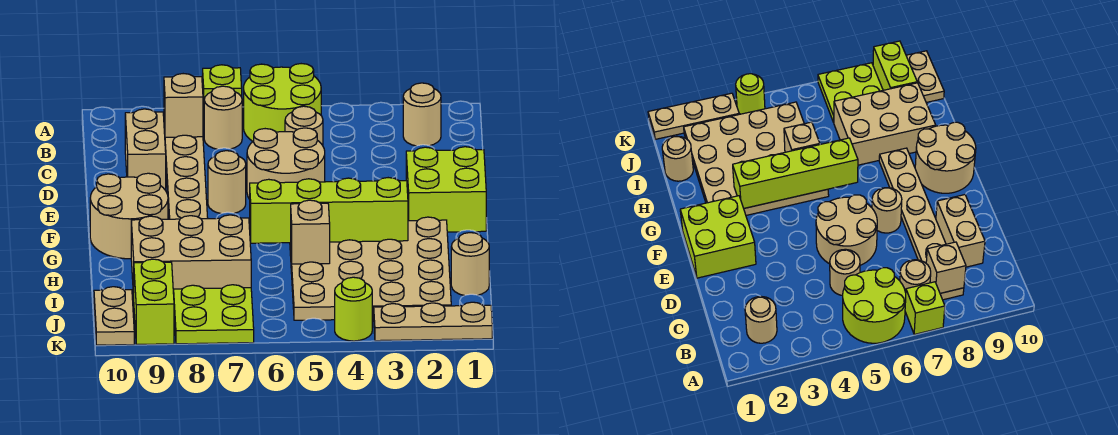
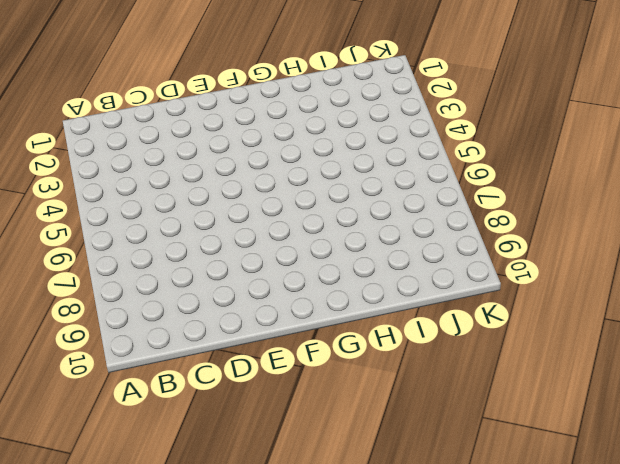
none -> lime 2x2 round brick [244,64,321,141]
none -> lime 1x1 brick [203,65,242,125]
none -> tan 1x1 round brick [403,83,441,146]

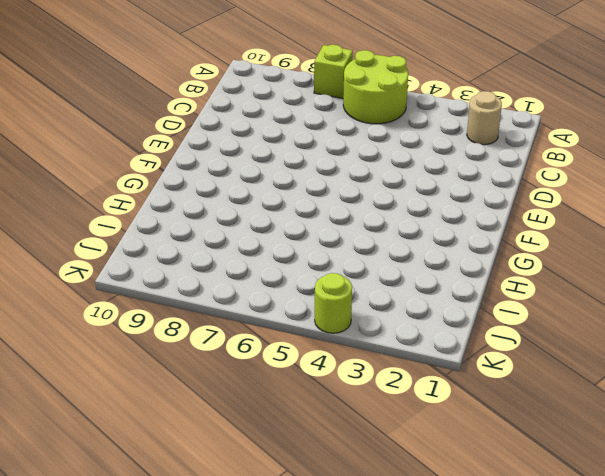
none -> tan 1x1 round brick [204,86,242,149]
none -> tan 1x6 plate [164,127,208,219]
none -> tan 1x1 round brick [285,106,323,145]

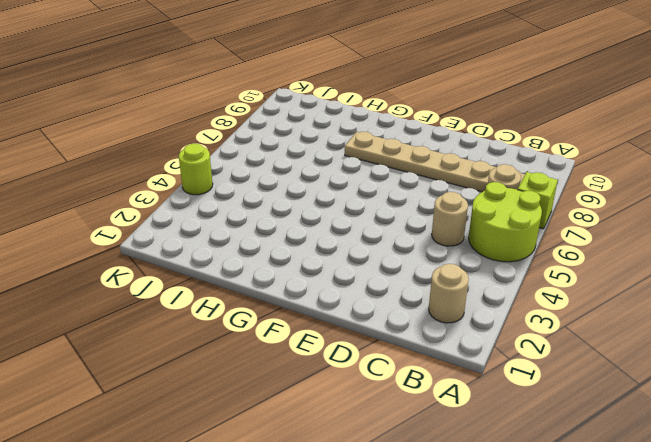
none -> tan 1x2 brick [125,109,166,190]
none -> tan 2x2 round brick [247,128,325,199]
none -> lime 2x2 brick [406,147,486,232]

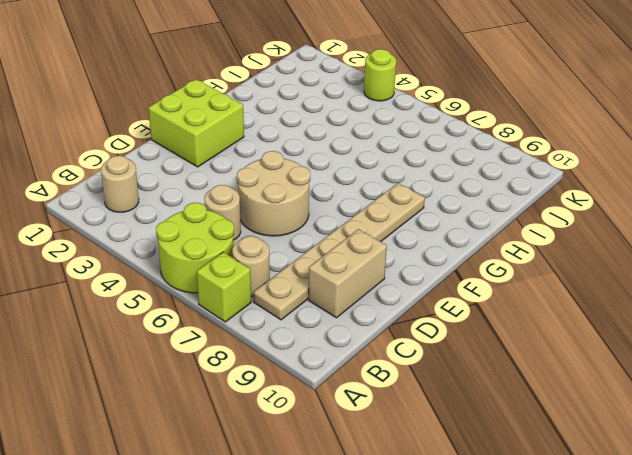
none -> tan 1x1 round brick [208,151,246,213]
none -> tan 2x2 round brick [90,173,168,259]
none -> tan 4x4 plate [290,217,451,320]

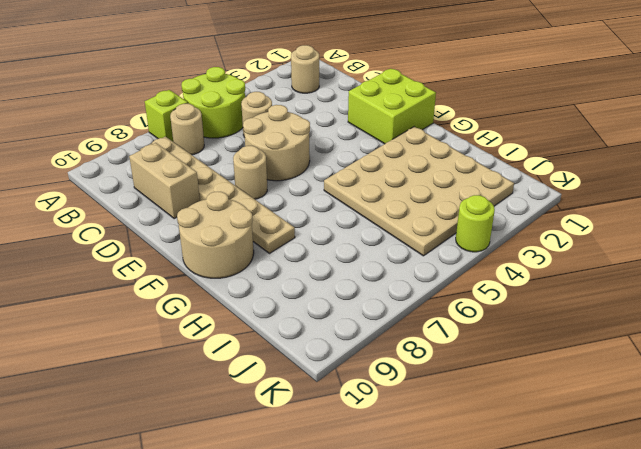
none -> tan 2x3 brick [131,215,251,296]
none -> tan 1x1 round brick [451,233,489,296]
none -> lime 2x2 plate [174,285,254,344]

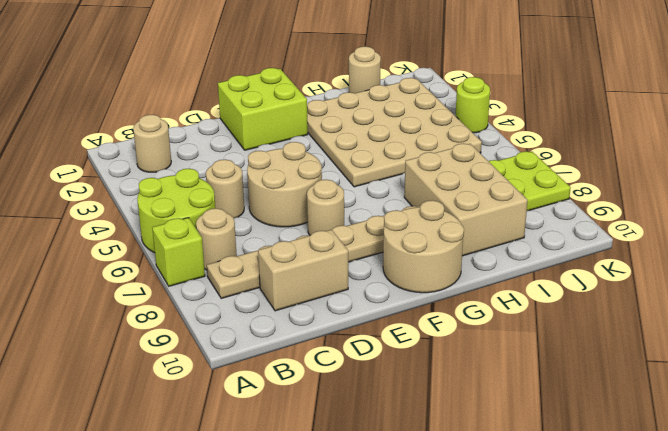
none -> lime 1x2 brick [134,259,174,344]
none -> tan 1x2 plate [94,287,134,345]
none -> tan 1x3 plate [374,302,492,341]

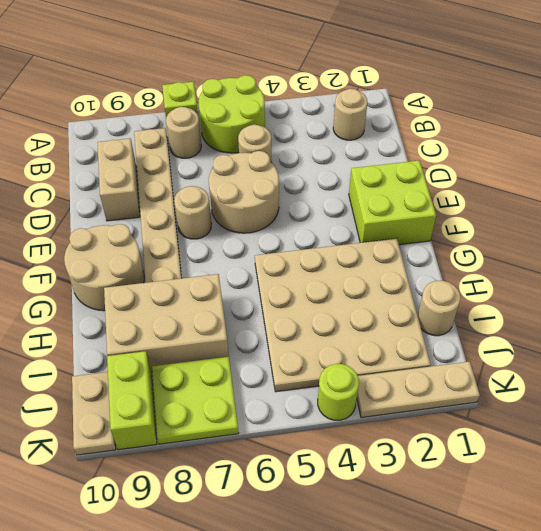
none -> tan 1x1 brick [164,74,203,137]
none -> lime 1x4 brick [250,178,408,243]
none -> tan 1x1 brick [291,200,330,264]

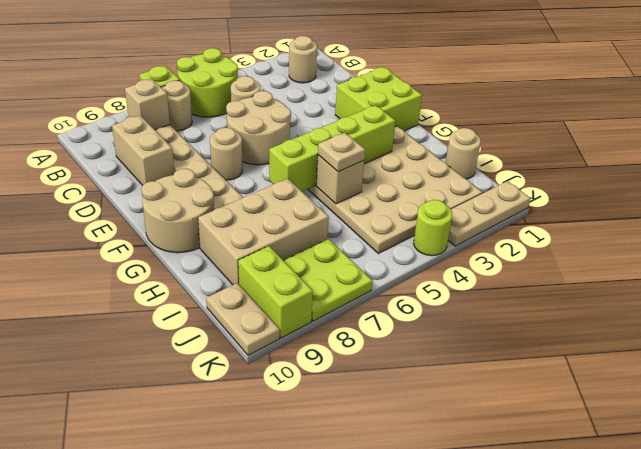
tan 1x1 plate [318,133,365,172] -> none

